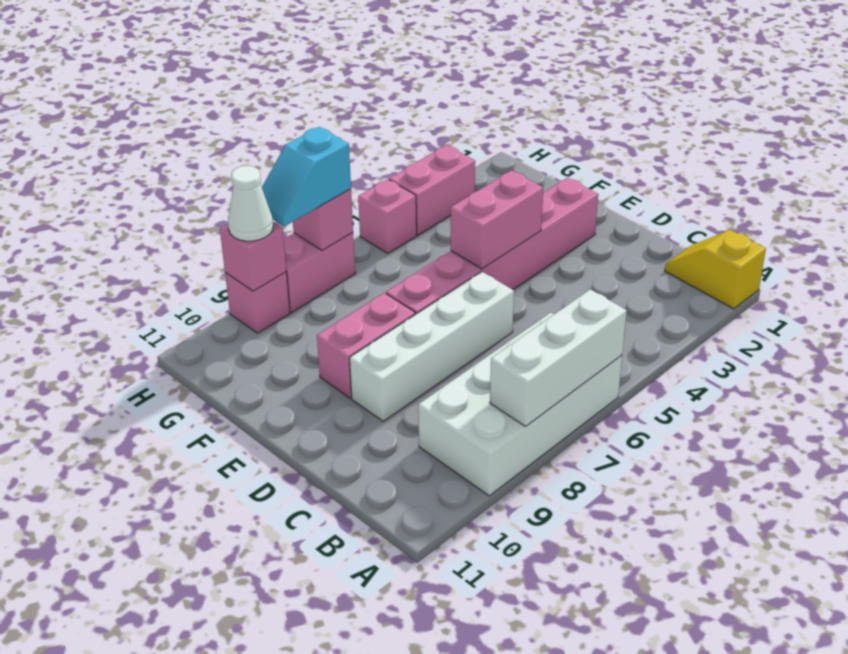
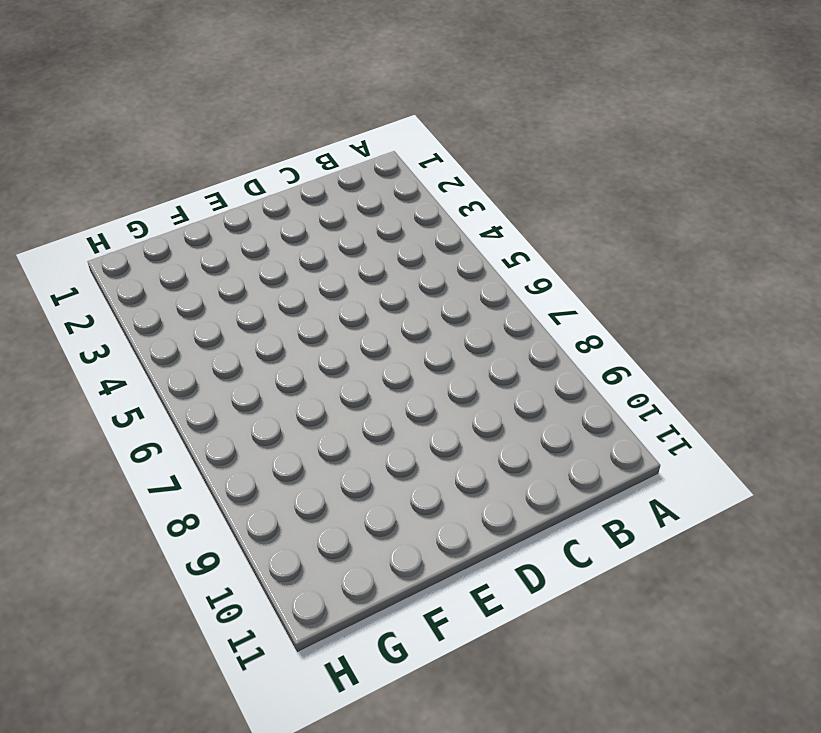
none -> yellow 1x2 slope [665,230,766,309]
none -> white 2x4 brick [418,313,622,496]
none -> white 1x4 brick [350,272,514,421]

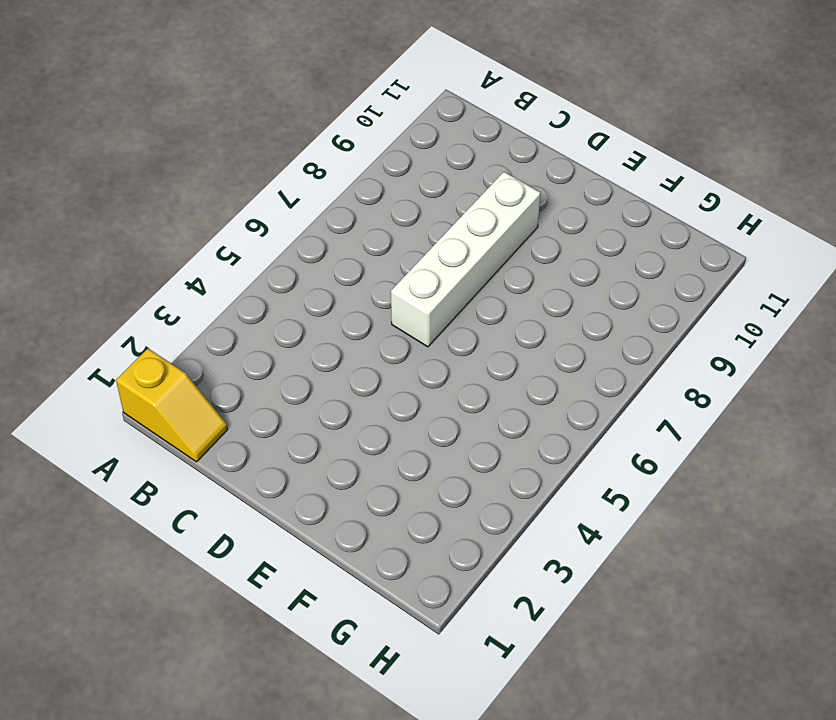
none -> white 2x4 brick [418,313,622,496]
none -> pink 1x6 brick [386,178,598,314]
none -> pink 1x2 brick [317,293,415,398]

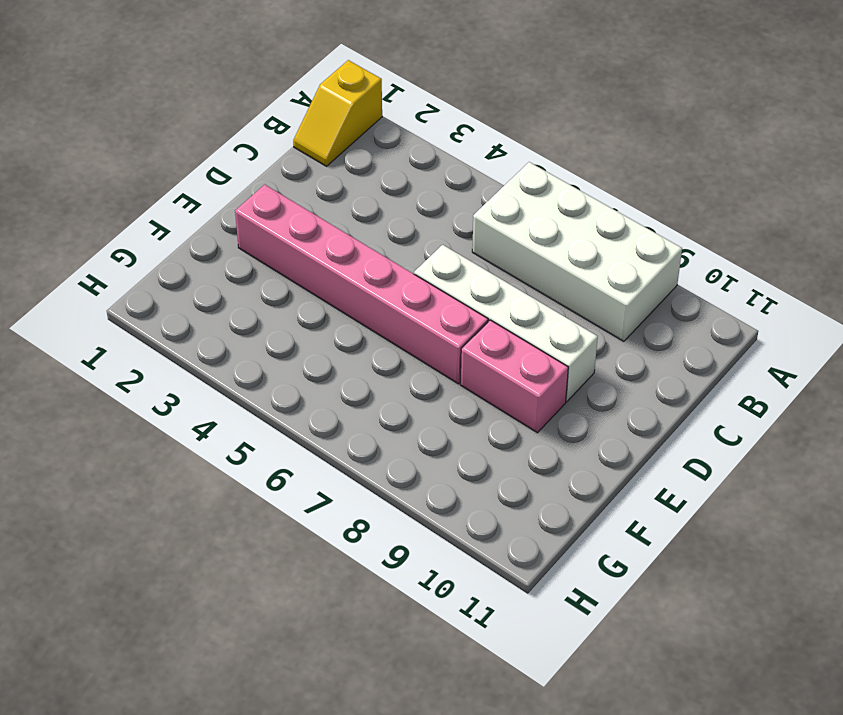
none -> pink 1x2 brick [389,145,475,235]
none -> pink 1x1 brick [358,179,417,254]
none -> pink 1x2 brick [284,233,355,312]

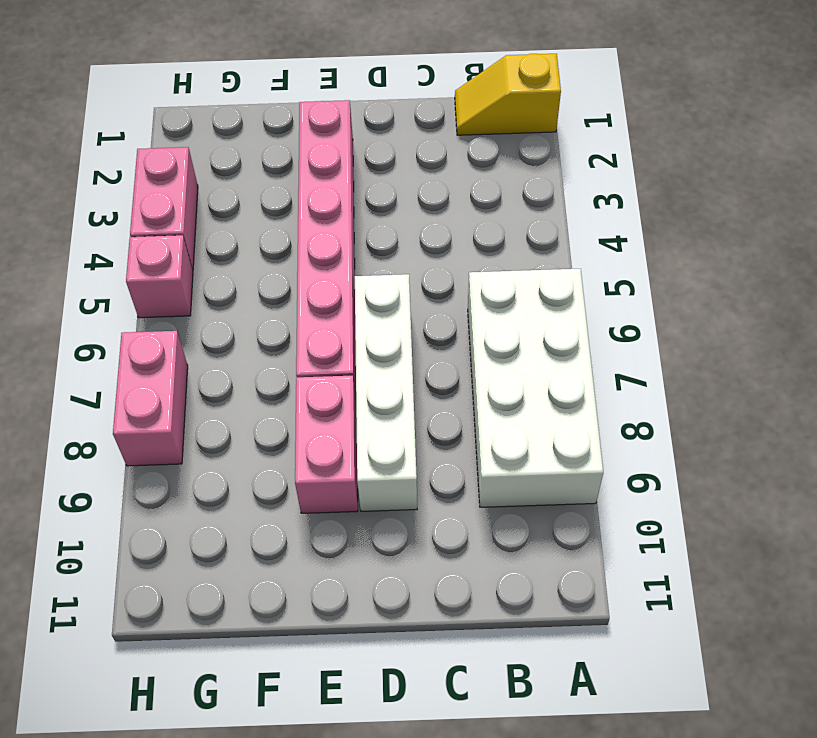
none -> pink 1x1 brick [225,272,290,333]
none -> white 1x3 brick [490,289,627,426]
none -> pink 1x2 brick [451,170,543,269]

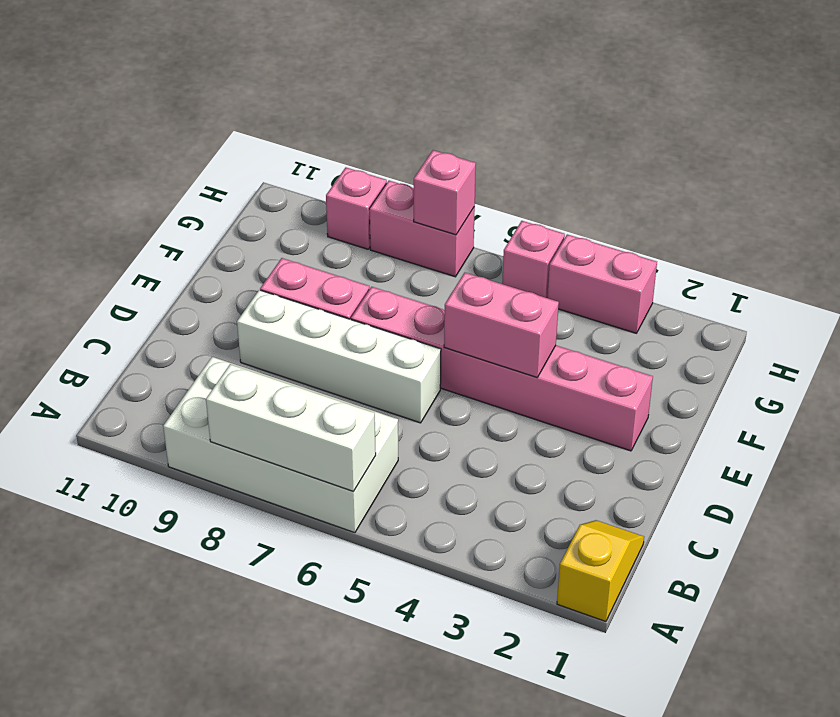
none -> pink 1x1 brick [220,222,286,291]
none -> cyan 1x2 slope [262,127,351,226]
none -> white 1x1 cone [228,166,273,241]

